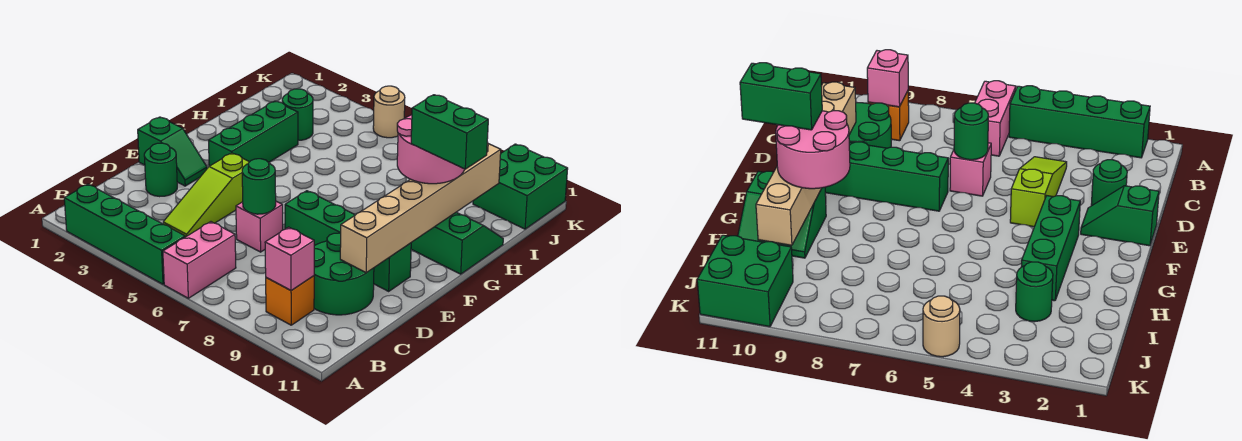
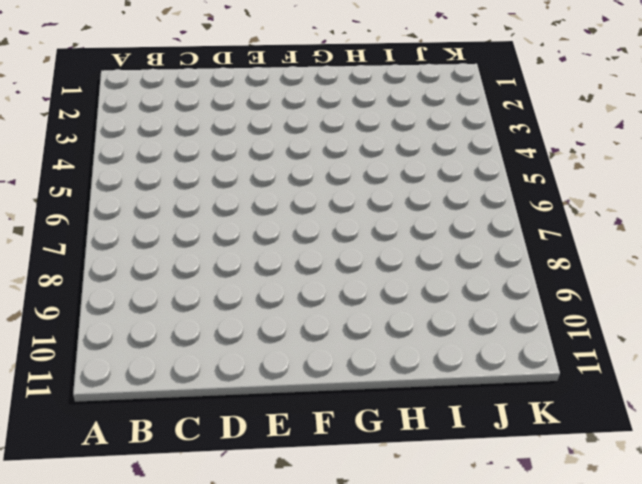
none -> green 1x4 brick [64,184,185,284]
none -> pink 1x2 brick [163,222,236,298]
none -> orange 1x1 brick [266,276,314,325]

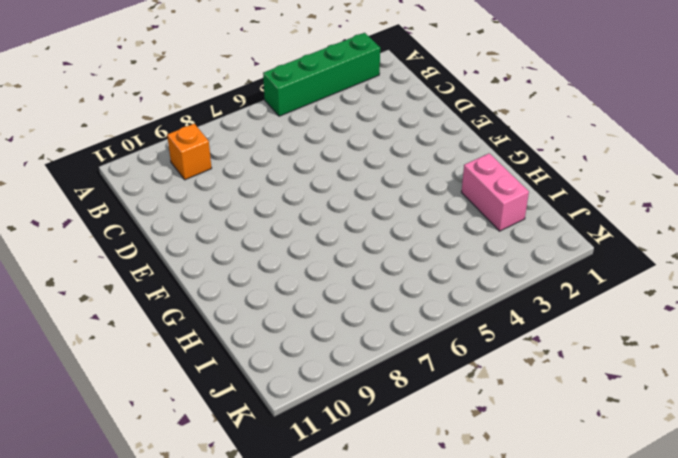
pink 1x2 brick [461,153,529,231] -> pink 1x2 brick moved to [163,222,236,298]
none -> lime 1x3 slope [163,153,249,237]
none -> green 2x2 round brick [314,233,374,315]
none -> green 1x1 round brick [144,143,177,197]

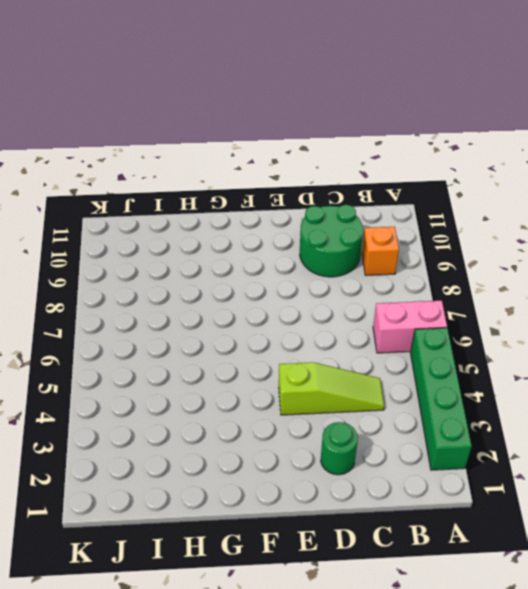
none -> pink 1x1 brick [236,201,283,252]
none -> green 1x2 slope [138,117,207,186]
none -> green 1x4 brick [285,191,411,291]

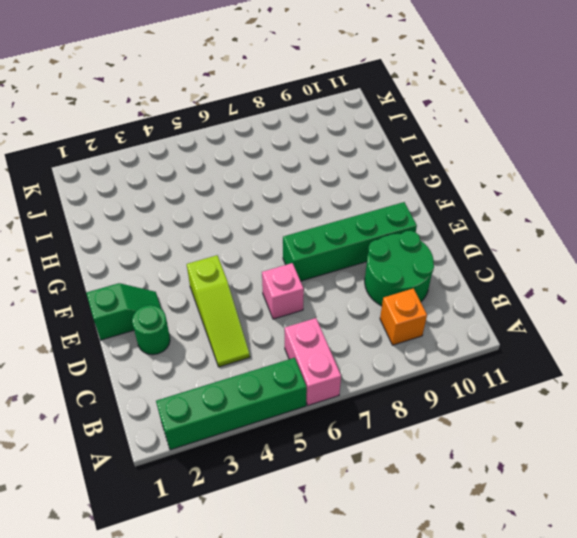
none -> green 1x3 brick [208,101,298,166]
none -> green 2x2 slope [411,212,503,274]
none -> green 1x1 round brick [282,89,313,140]

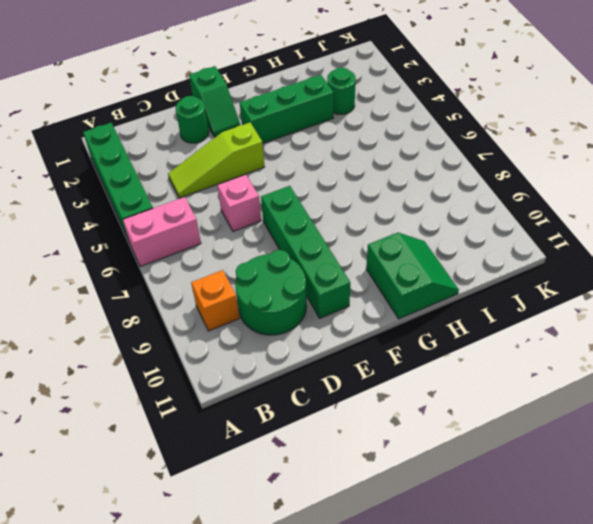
none -> green 2x2 brick [473,144,568,229]
none -> tan 1x1 round brick [373,86,405,138]
none -> pink 1x1 brick [265,227,314,291]

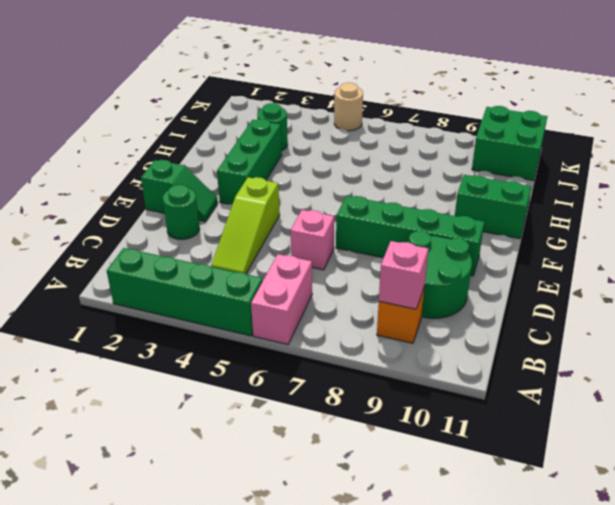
none -> green 1x1 round brick [242,159,276,214]
none -> tan 1x6 brick [340,142,501,273]
none -> pink 2x2 round brick [397,115,465,184]

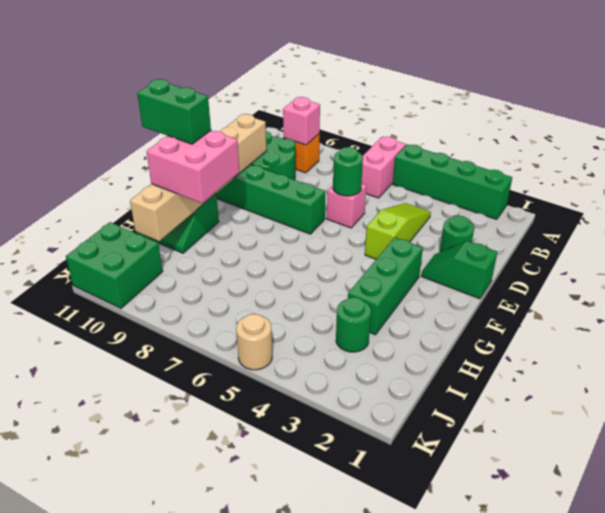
pink 2x2 brick [146,131,239,203] -> pink 2x2 round brick [397,115,465,184]

